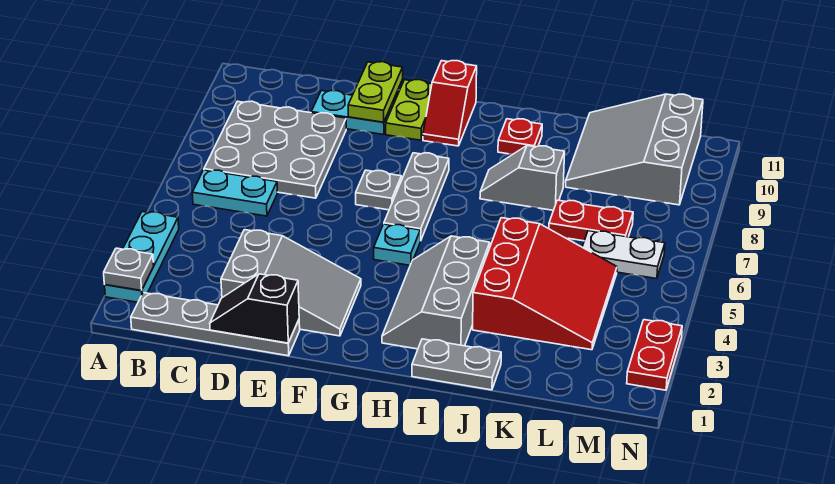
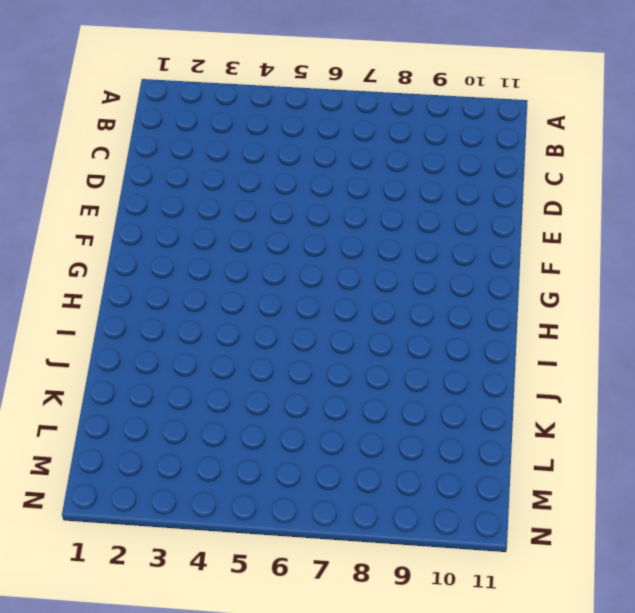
none -> cyan 1x3 plate [105,212,179,302]
none -> grey 1x4 plate [131,293,300,356]
none -> cyan 1x2 plate [192,170,277,216]

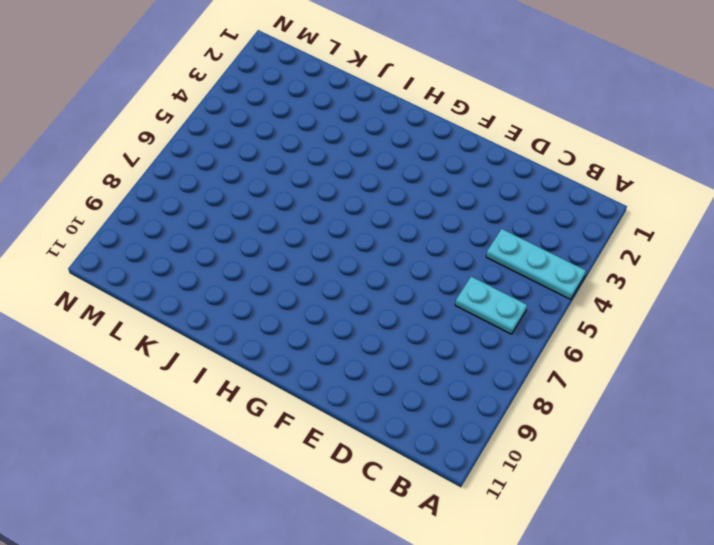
cyan 1x3 plate [486,229,586,299] -> cyan 1x3 plate turned to [105,212,179,302]
none -> grey 1x4 plate [131,293,300,356]
none -> grey 3x3 plate [204,101,346,198]
none -> grey 2x3 slope [221,230,361,336]

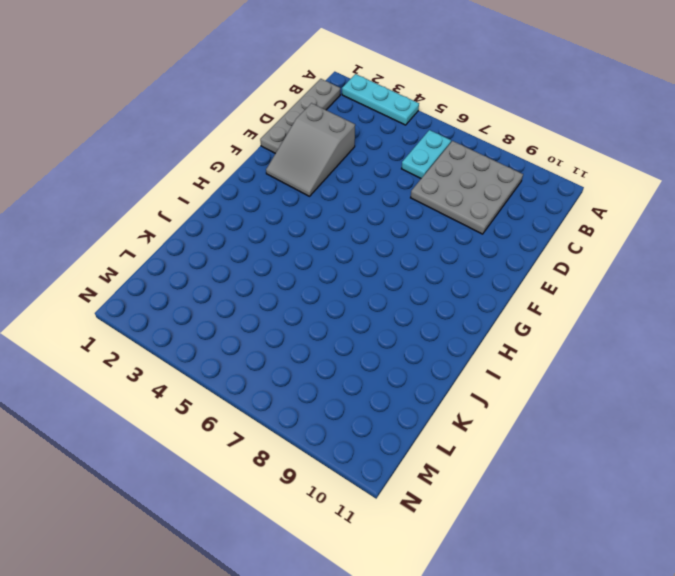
none -> cyan 1x2 plate [311,91,393,135]
none -> grey 1x1 plate [356,170,401,210]
none -> lime 1x2 plate [386,80,432,140]

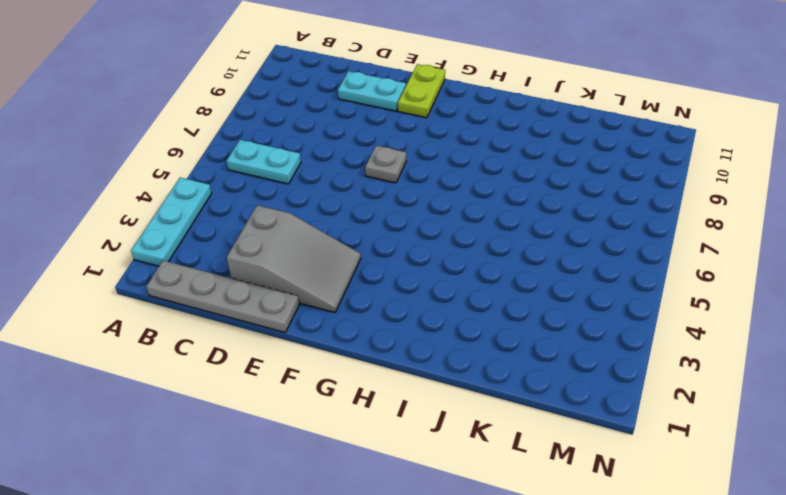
none -> grey 3x3 plate [204,101,346,198]
none -> cyan 1x1 plate [374,224,420,265]
none -> grey 1x3 plate [384,153,449,241]

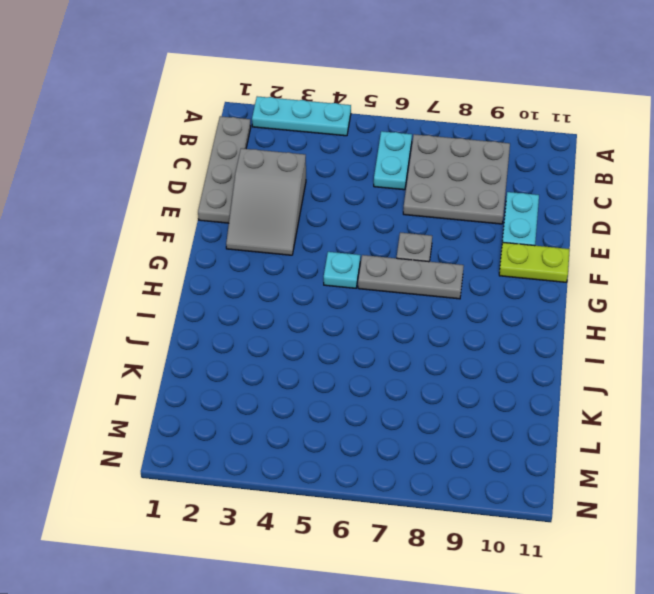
none -> red 1x2 slope [423,61,477,146]
none -> grey 2x3 slope [382,236,490,349]
none -> grey 1x2 plate [412,339,501,390]

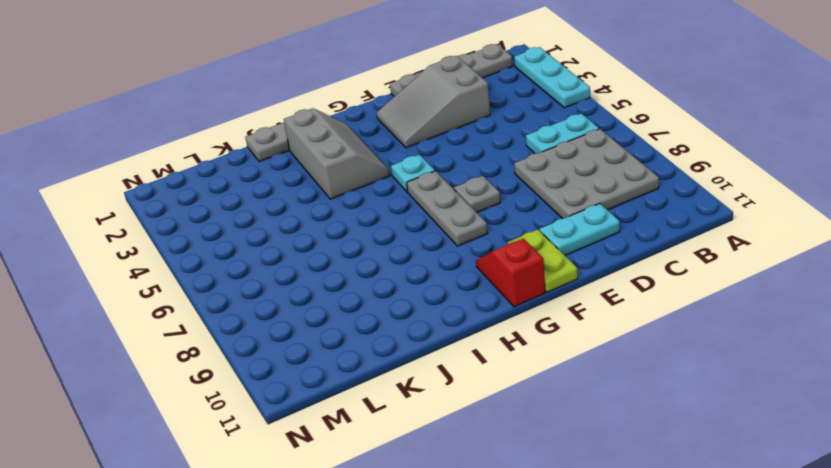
none -> grey 1x2 slope [480,146,565,210]
none -> red 1x1 plate [498,119,542,154]
none -> red 3x3 slope [473,218,617,350]

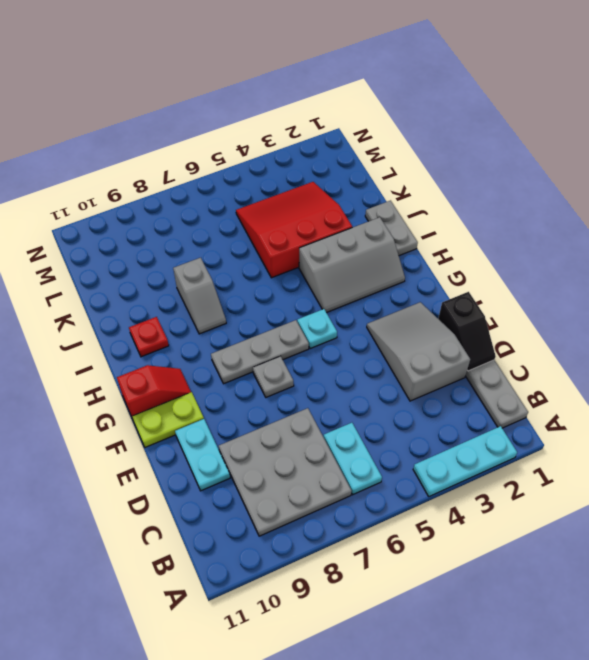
none -> red 1x2 plate [549,200,633,241]
none -> grey 3x3 slope [566,94,703,205]
none -> white 1x2 plate [582,231,665,279]

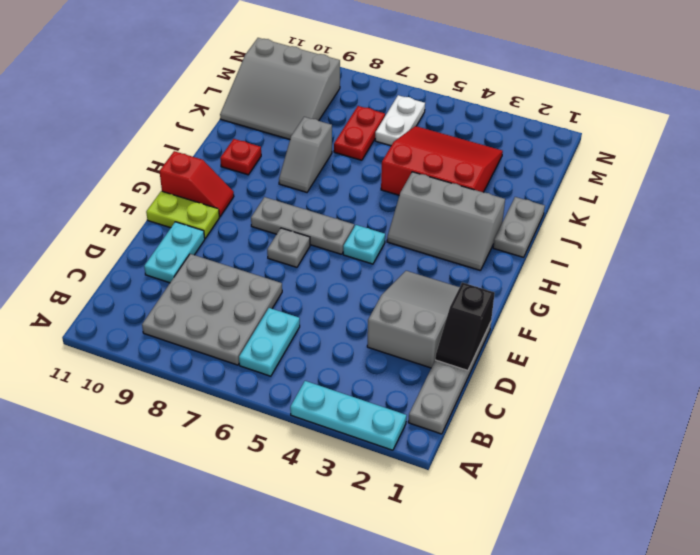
none -> red 1x2 plate [627,320,682,390]
none -> grey 1x1 plate [104,248,154,291]
none -> lime 1x2 plate [348,62,403,122]

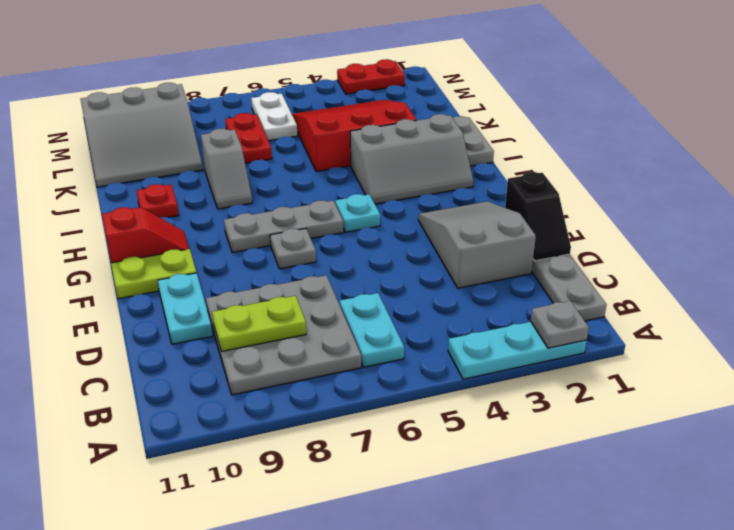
lime 1x2 plate [212,296,306,352] -> lime 1x2 plate moved to [348,62,403,122]

